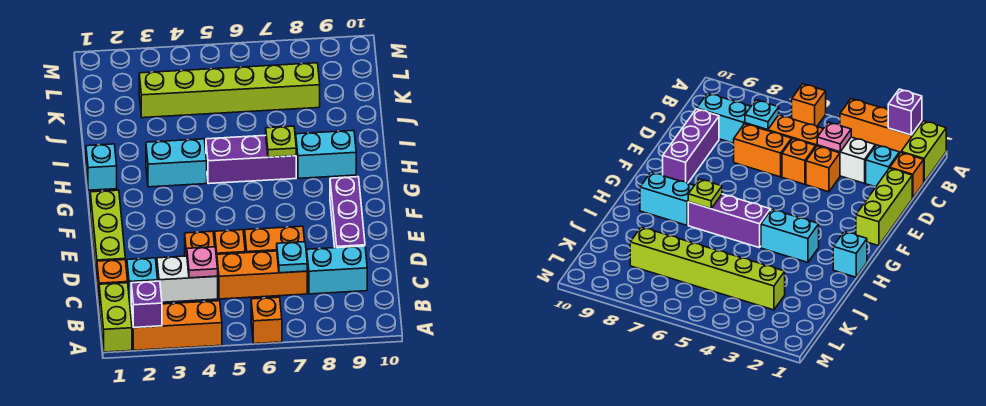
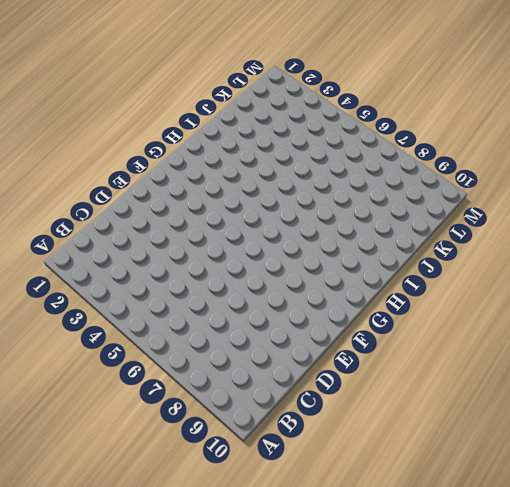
none -> lime 1x2 brick [99,283,132,352]
none -> orange 1x3 brick [131,301,222,350]
none -> orange 1x1 brick [251,297,282,344]

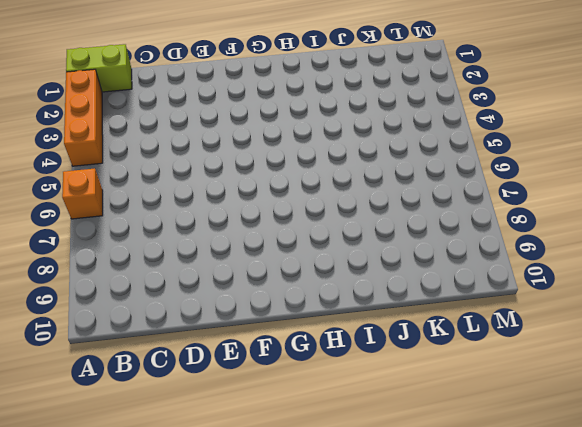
none -> orange 1x1 brick [97,260,128,300]
none -> cyan 1x1 brick [127,258,158,304]
none -> white 1x2 brick [157,256,218,302]

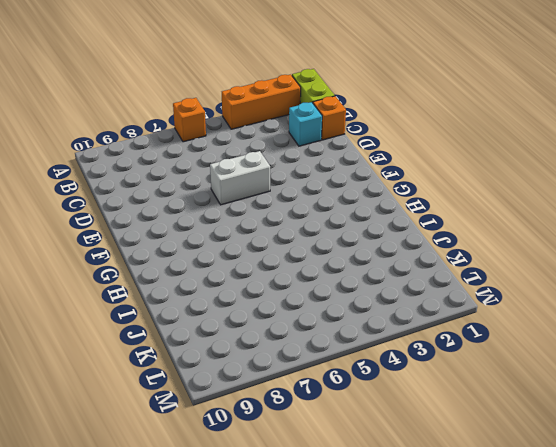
white 1x2 brick [210,151,270,205] -> white 1x2 brick moved to [157,256,218,302]
none -> orange 1x3 brick [217,251,307,299]
none -> cyan 1x2 brick [307,246,367,294]
none -> lime 1x3 brick [90,190,125,279]

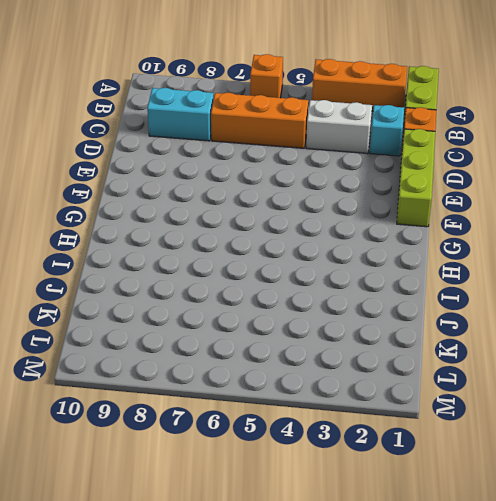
none -> orange 1x1 brick [185,231,215,256]
none -> orange 1x1 brick [215,230,245,258]
none -> orange 1x2 brick [245,226,305,253]

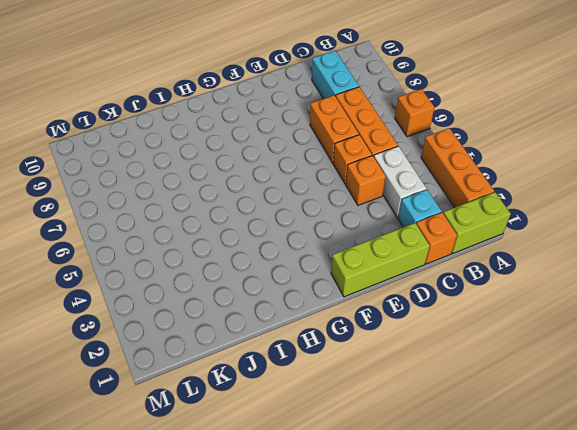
none -> purple 1x3 brick [330,177,365,248]
none -> cyan 1x1 brick [86,144,117,190]
none -> cyan 1x2 brick [146,139,207,187]

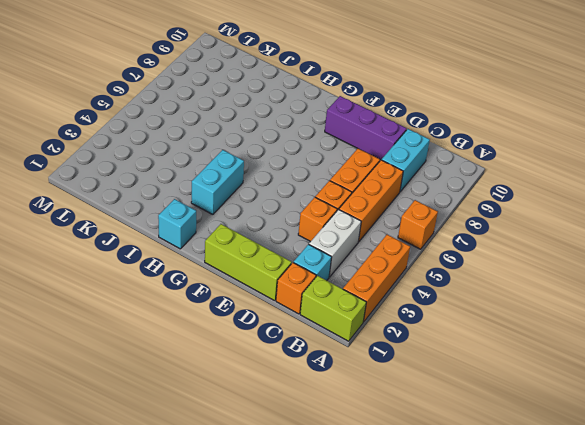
none -> purple 1x3 brick [206,135,296,184]
none -> cyan 1x2 brick [296,130,356,178]
none -> lime 1x6 brick [139,63,320,118]

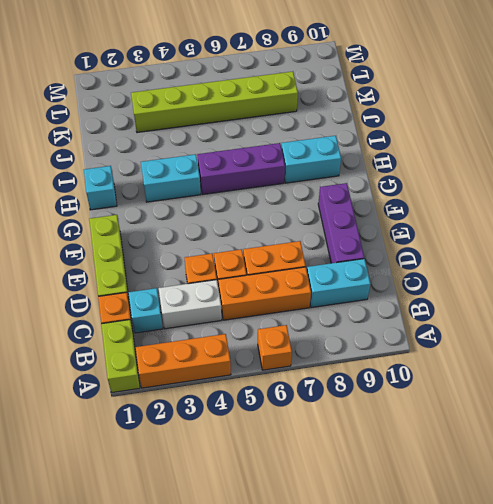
none -> purple 1x1 brick [131,281,162,328]
none -> pink 1x1 plate [187,247,218,278]
none -> cyan 1x1 plate [277,242,307,273]

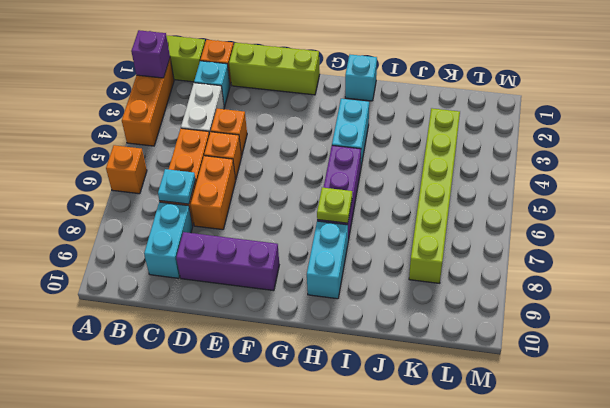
none -> pink 1x1 plate [187,247,218,278]

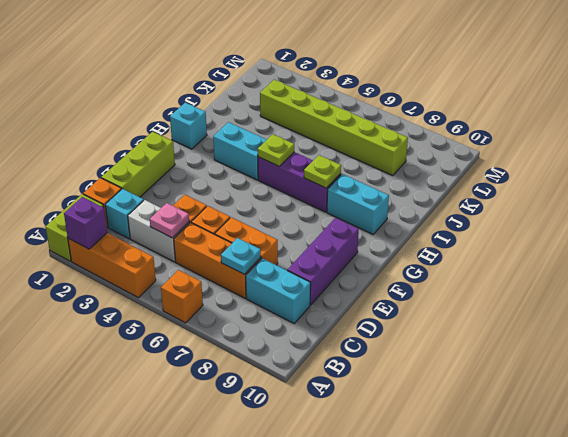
lime 1x1 plate [258,134,294,167] -> none

